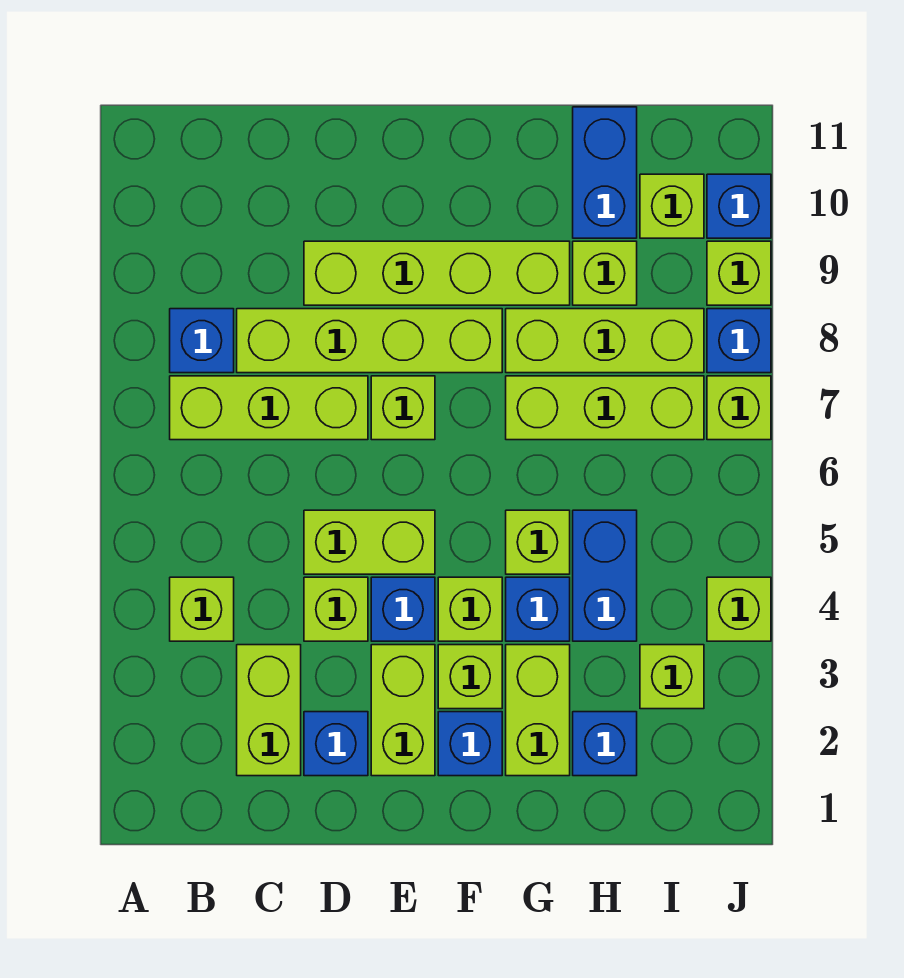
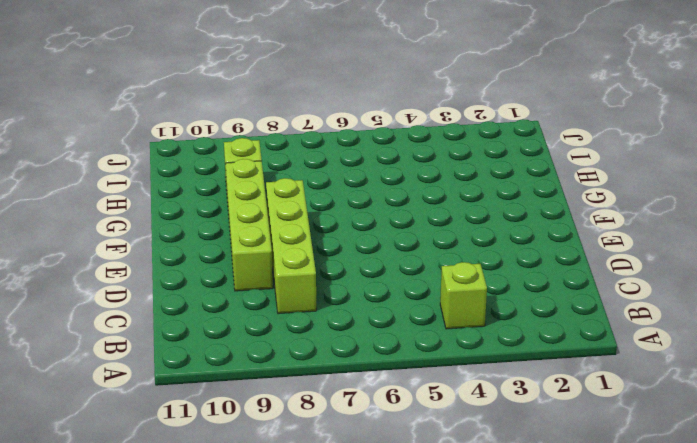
none -> lime 1x3 brick [170,376,368,440]
none -> blue 1x1 brick [170,309,234,373]
none -> lime 1x2 brick [237,645,301,776]
none -> blue 1x1 brick [304,712,368,776]

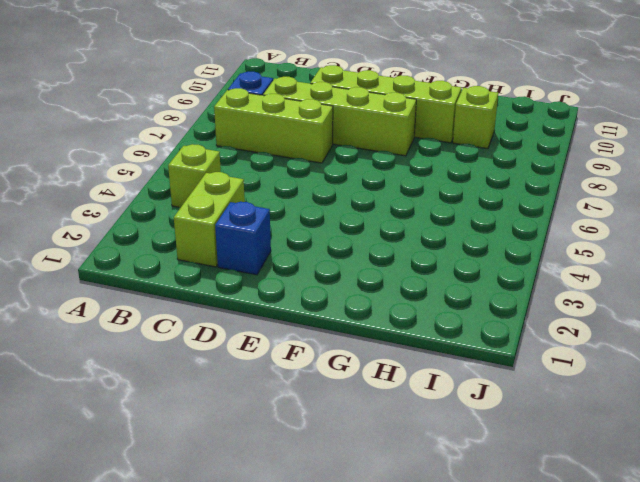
none -> lime 1x1 brick [304,577,368,641]
none -> lime 1x2 brick [304,510,435,574]
none -> lime 1x2 brick [371,645,435,776]
none -> blue 1x1 brick [371,577,435,641]

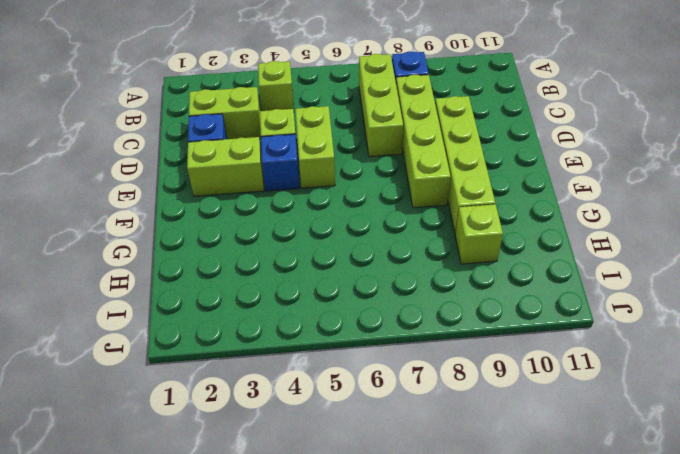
none -> lime 1x1 brick [371,376,435,440]
none -> blue 1x1 brick [438,712,502,776]
none -> lime 1x1 brick [438,645,502,709]
none -> lime 1x1 brick [438,577,502,641]

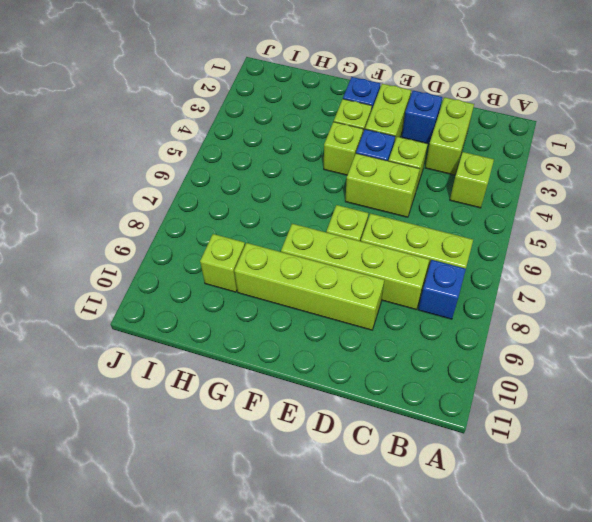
none -> lime 1x2 brick [506,645,570,776]
none -> blue 1x1 brick [506,577,570,641]
none -> lime 1x1 brick [506,510,570,574]
none -> lime 1x3 brick [506,376,704,440]

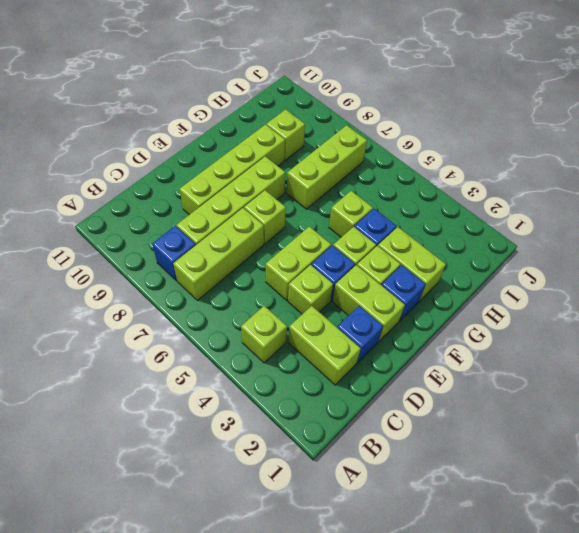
none -> lime 1x3 brick [506,309,704,373]
none -> blue 1x1 brick [573,712,637,776]
none -> blue 1x2 brick [573,510,637,641]
none -> blue 1x2 brick [573,107,637,238]

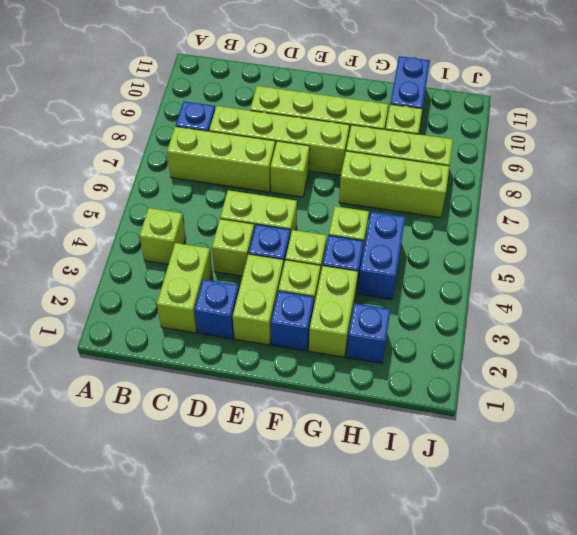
none -> lime 1x1 brick [640,645,704,709]
none -> lime 1x1 brick [640,174,704,238]
none -> lime 1x1 brick [707,577,771,641]
none -> lime 1x1 brick [707,376,771,440]

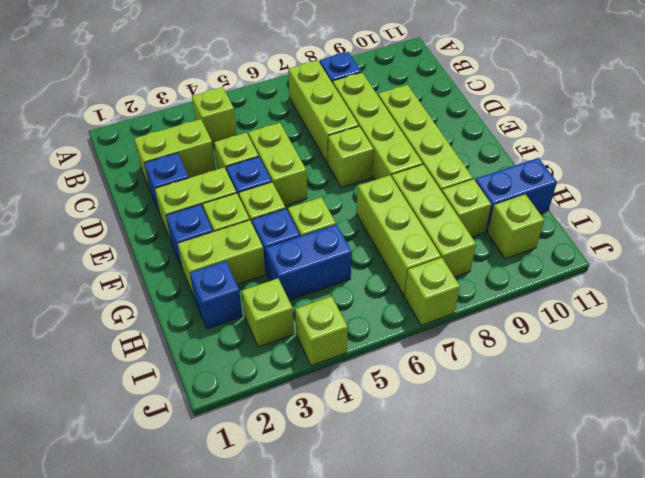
none -> blue 1x1 brick [707,309,771,373]
none -> lime 1x1 brick [707,241,771,305]
none -> blue 1x1 brick [707,174,771,238]

